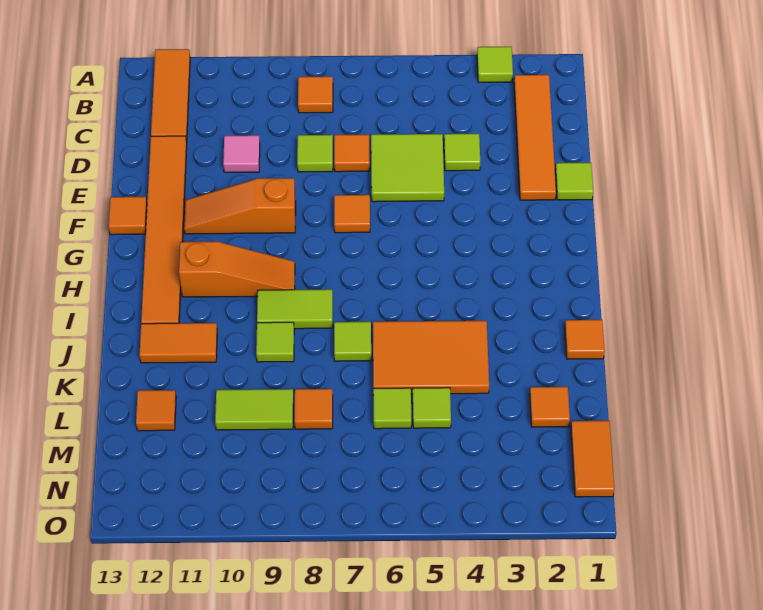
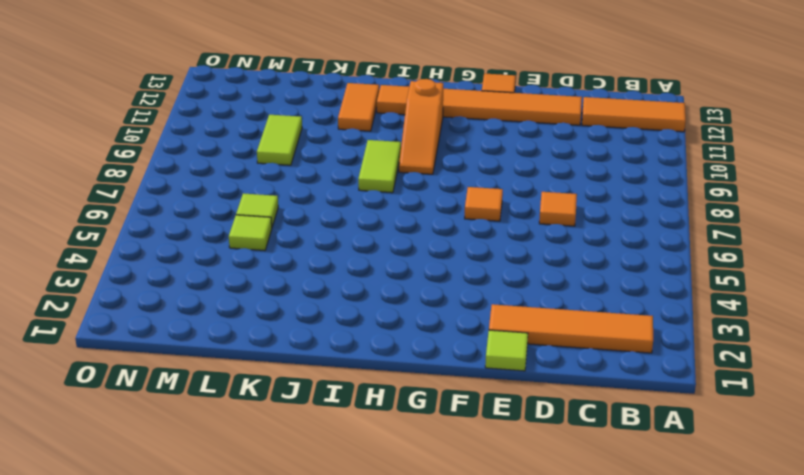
none -> lime 1x1 tile [477,47,513,82]
none -> orange 1x1 tile [298,76,333,113]
none -> lime 1x1 tile [444,134,480,171]

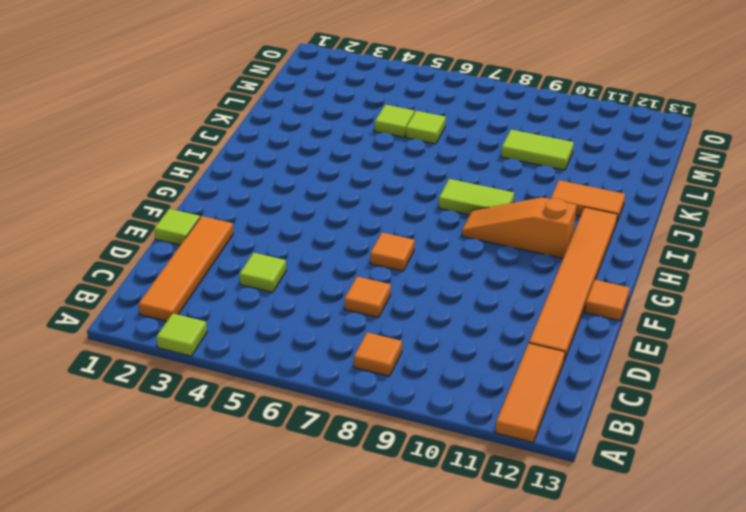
none -> lime 2x2 tile [371,134,444,202]
none -> lime 1x1 tile [297,135,333,172]
none -> pink 1x1 tile [223,135,260,172]

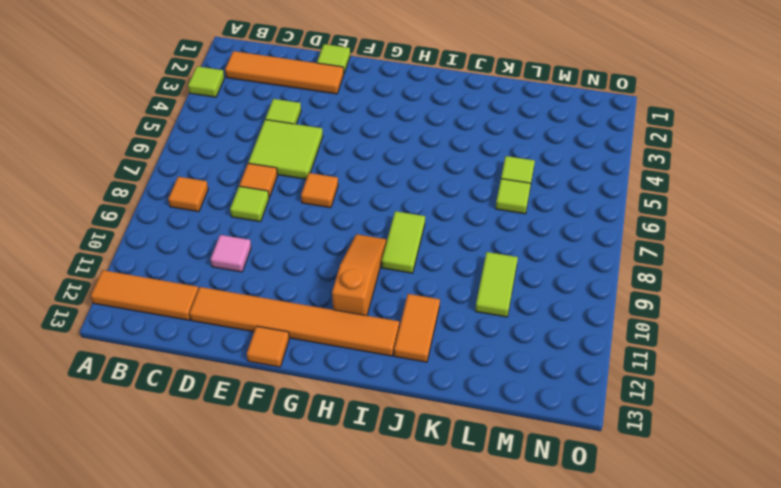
none -> orange 1x3 slope [184,178,296,234]
none -> orange 1x1 tile [565,320,605,359]
none -> orange 2x3 tile [373,321,489,394]

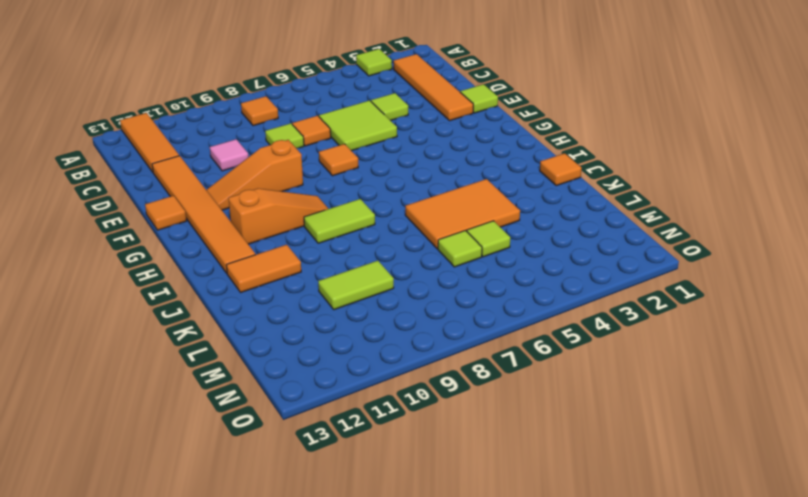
none -> lime 1x1 tile [334,322,371,361]
none -> lime 1x1 tile [256,322,294,362]
none -> orange 1x1 tile [530,387,570,427]

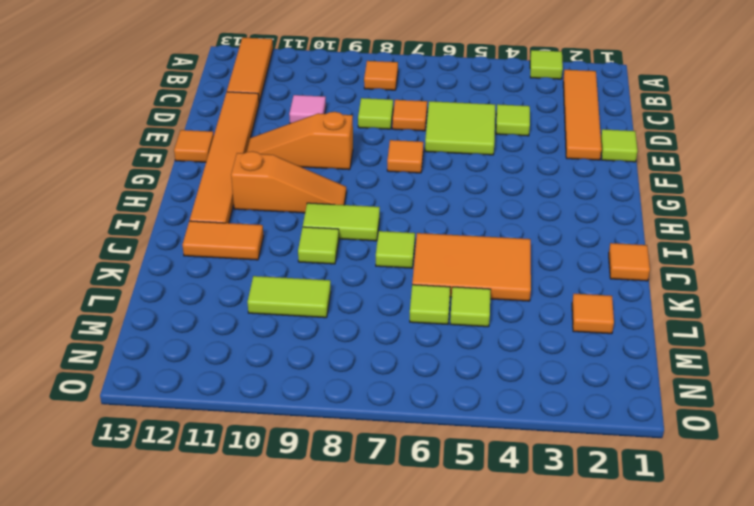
none -> orange 1x1 tile [295,389,333,429]
none -> orange 1x1 tile [136,390,176,431]
none -> orange 1x2 tile [571,421,614,497]

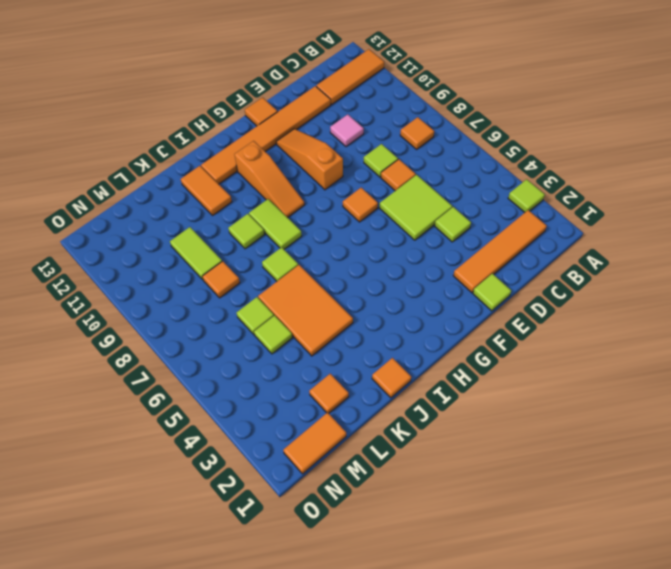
none -> orange 1x1 tile [136,390,176,431]

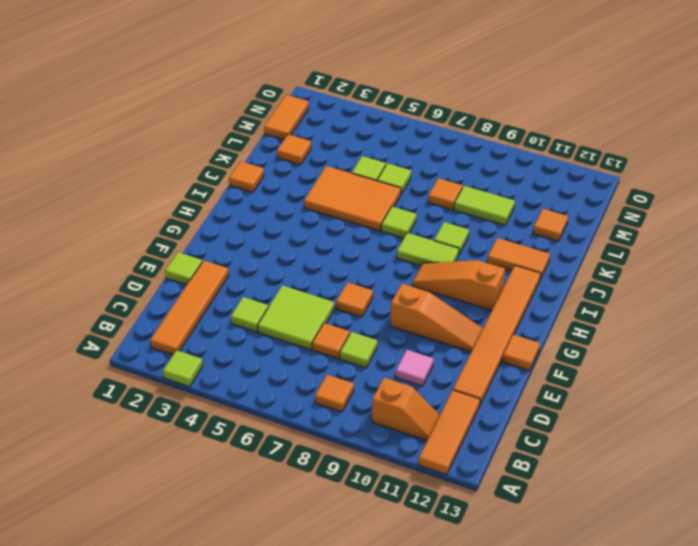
orange 1x2 slope [372,378,440,440] -> none

